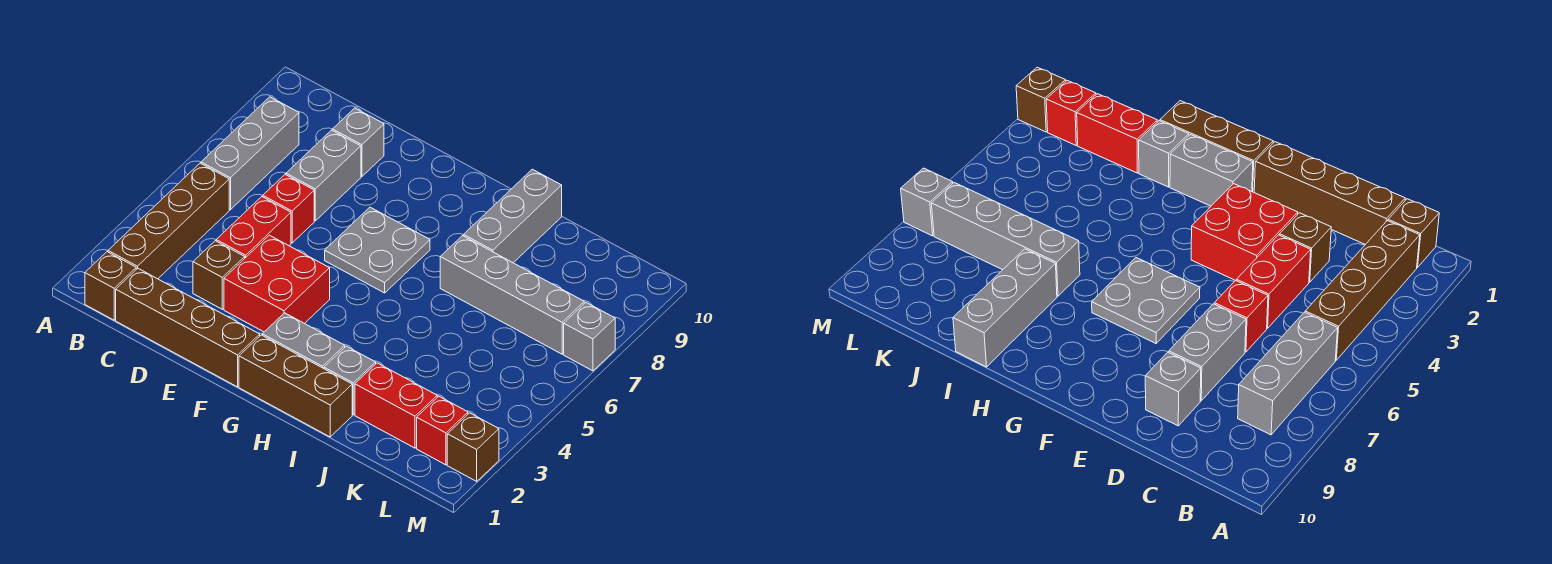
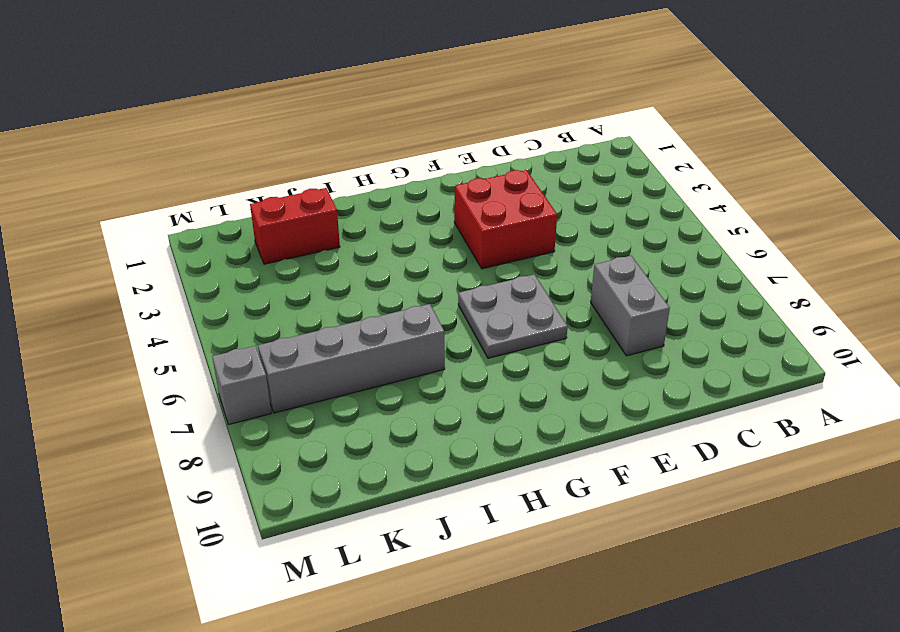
none -> brown 1x1 brick [85,252,136,320]
none -> brown 1x4 brick [108,163,229,279]
none -> grey 1x3 brick [201,97,299,210]

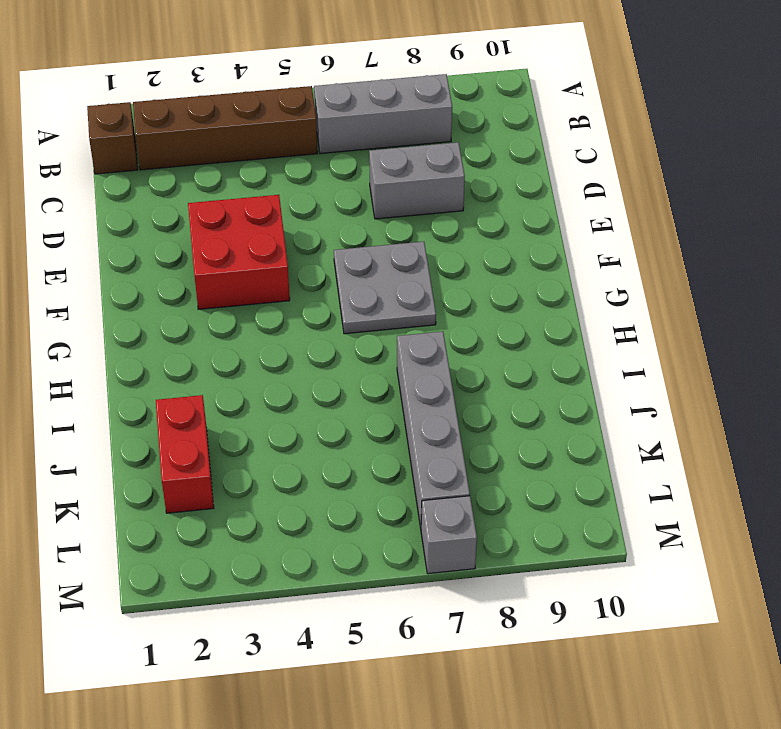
none -> brown 1x4 brick [116,269,260,387]
none -> brown 1x1 brick [193,241,245,309]
none -> red 1x2 brick [216,197,291,258]

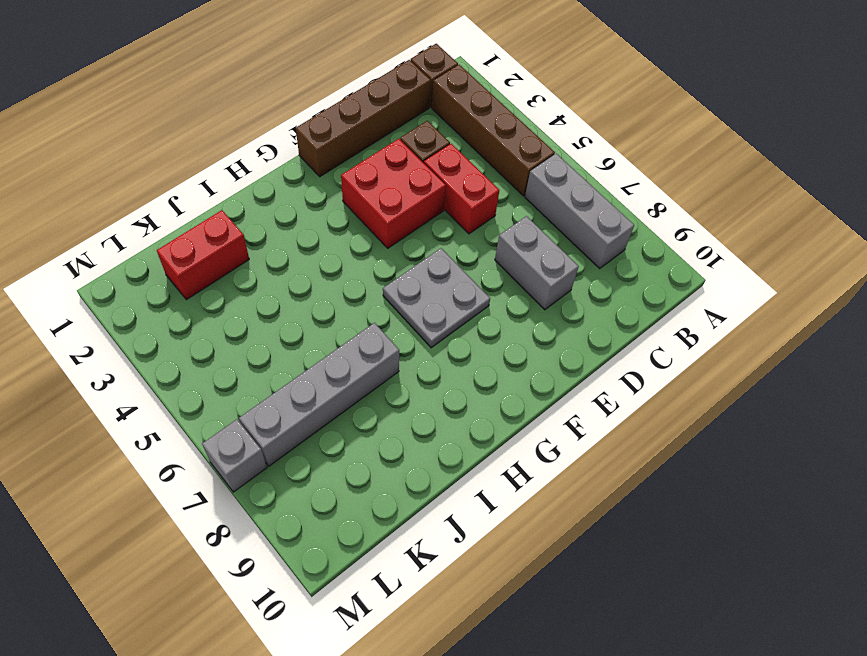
none -> red 1x1 brick [263,175,314,243]
none -> grey 1x1 brick [333,108,384,177]
none -> brown 1x3 brick [239,335,352,437]

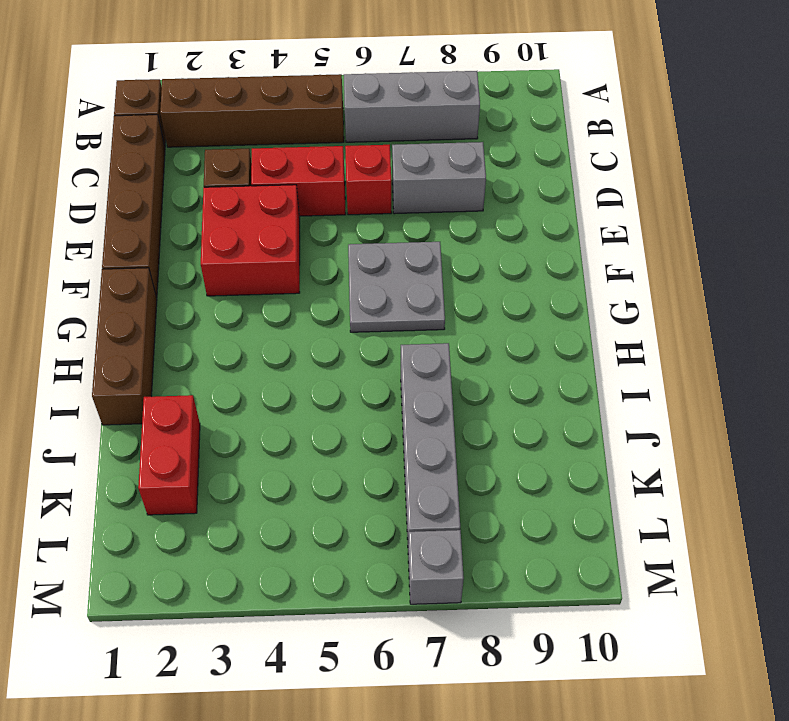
none -> grey 1x1 brick [333,108,384,177]
none -> grey 1x2 brick [262,313,345,369]
none -> grey 1x1 brick [324,346,376,415]

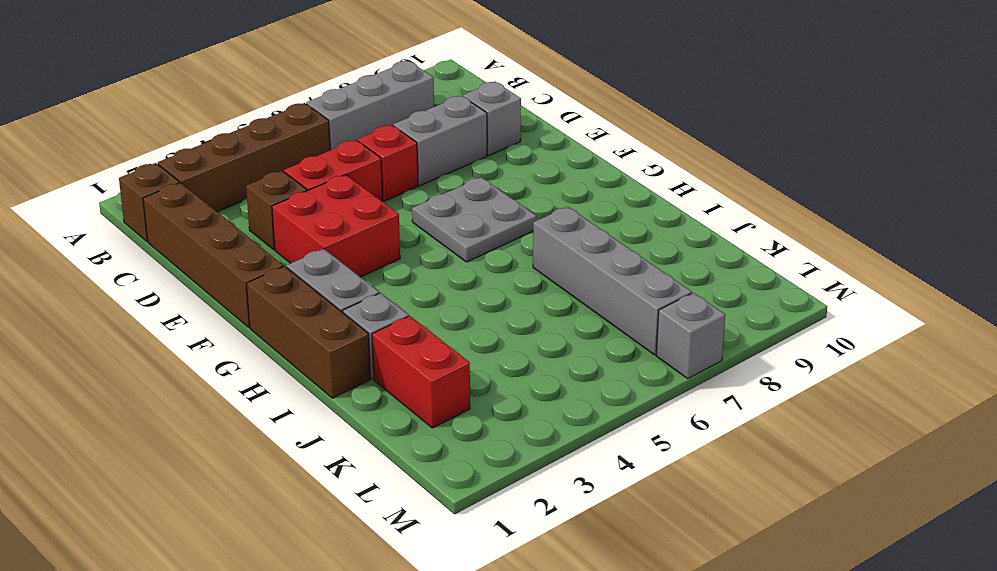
none -> grey 1x3 brick [464,169,562,263]
none -> red 1x1 brick [417,396,468,465]
none -> brown 1x1 brick [447,413,499,481]

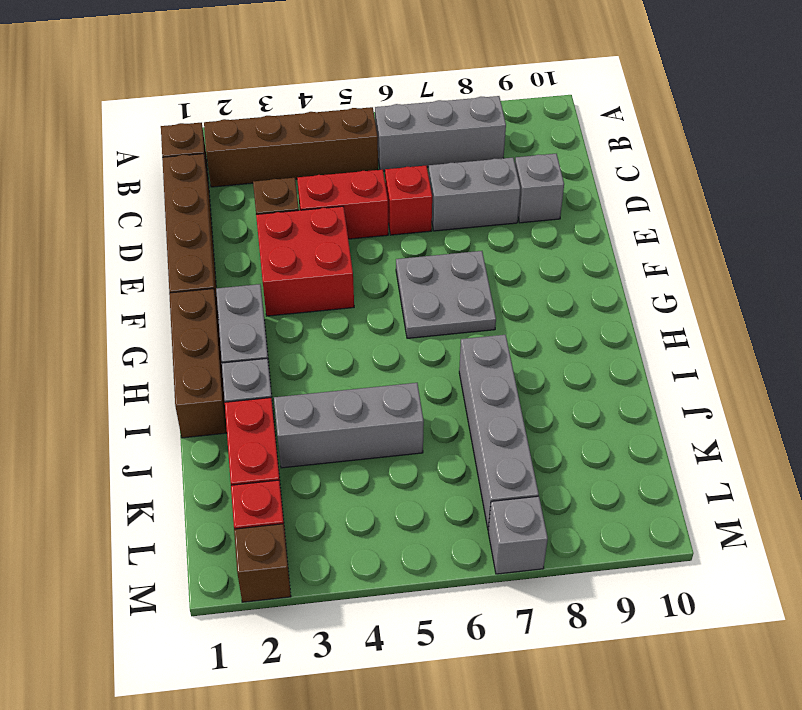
grey 1x3 brick [274,383,424,468] -> grey 1x3 brick moved to [464,169,562,263]

